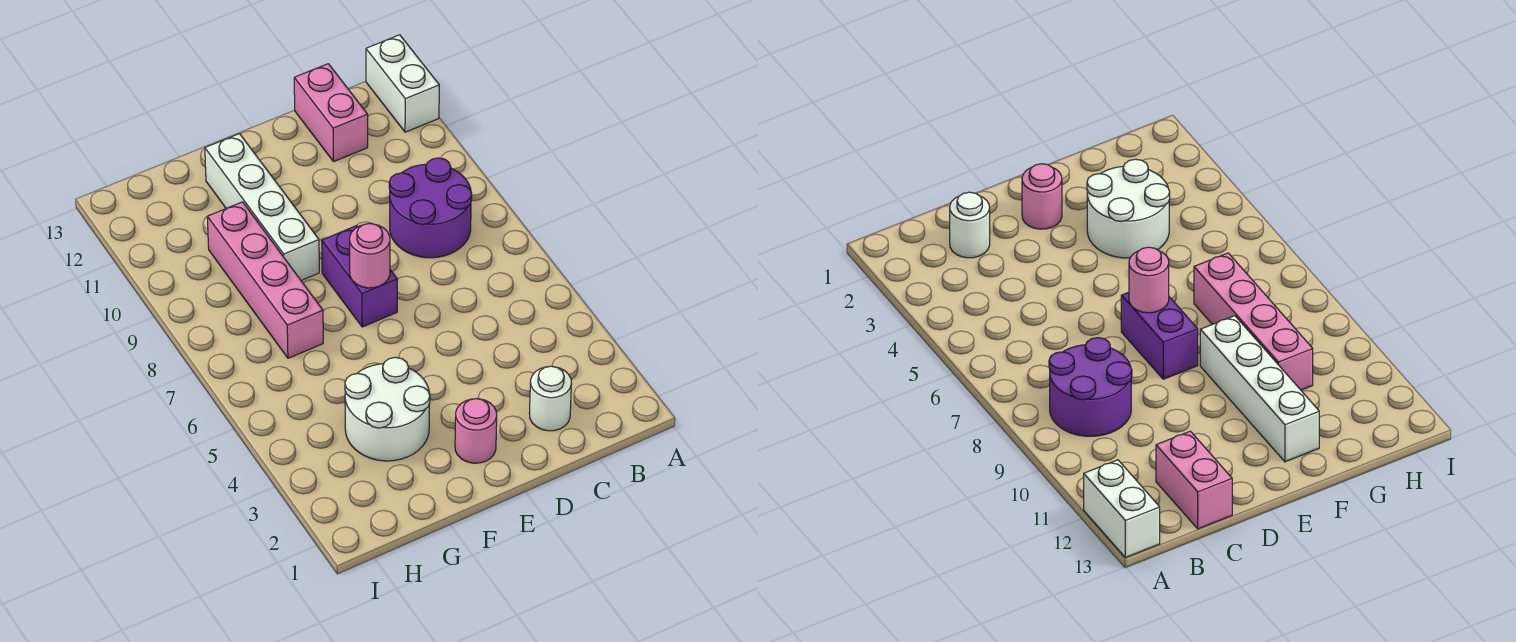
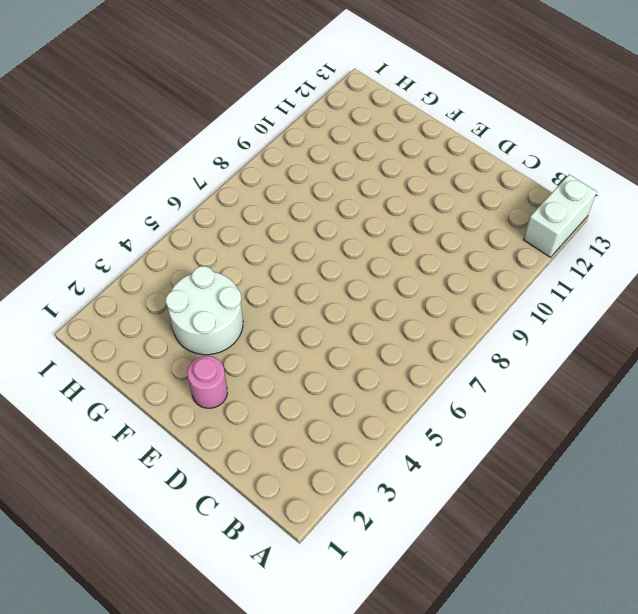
none -> purple 2x2 round brick [389,158,472,258]
none -> white 1x1 round brick [529,366,571,431]

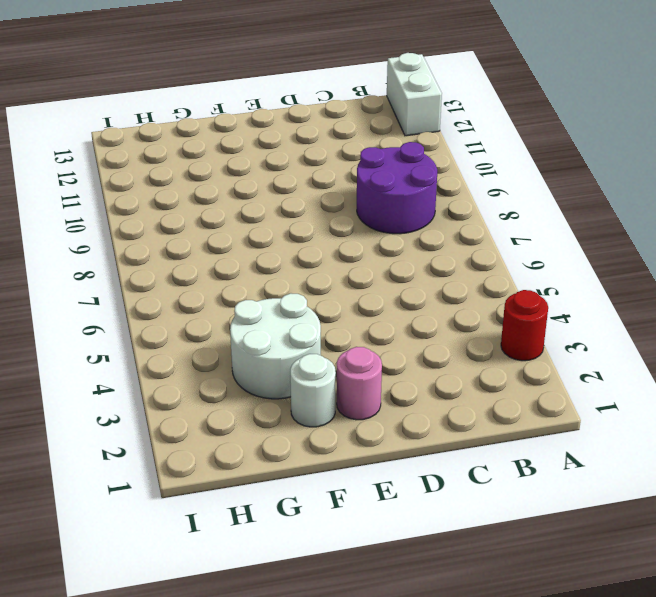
red 1x1 round brick [501,290,548,361] -> none
white 1x1 round brick [290,354,336,427] -> white 1x1 round brick moved to [529,366,571,431]
none -> pink 1x2 brick [294,64,368,162]
none -> purple 1x2 brick [322,226,397,327]

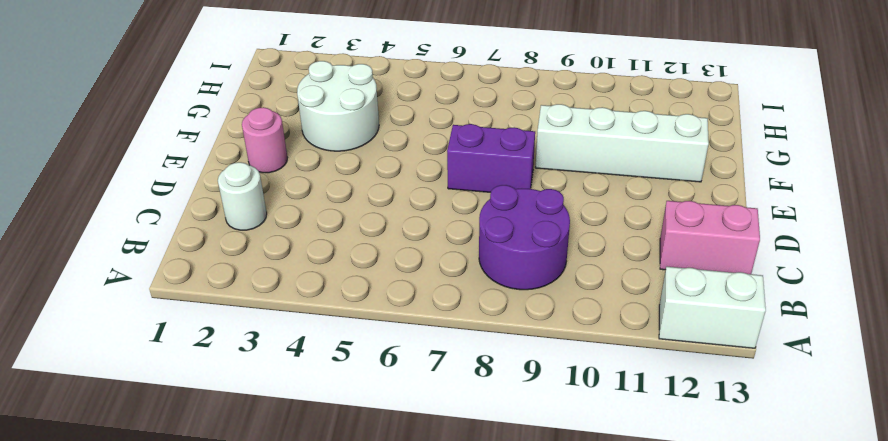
none -> pink 1x4 brick [207,202,323,358]
none -> pink 1x1 round brick [350,223,390,288]

